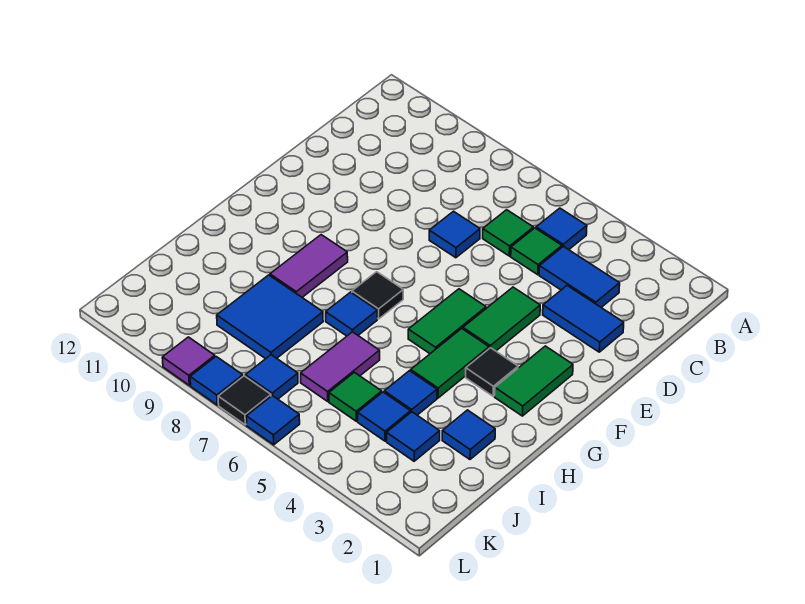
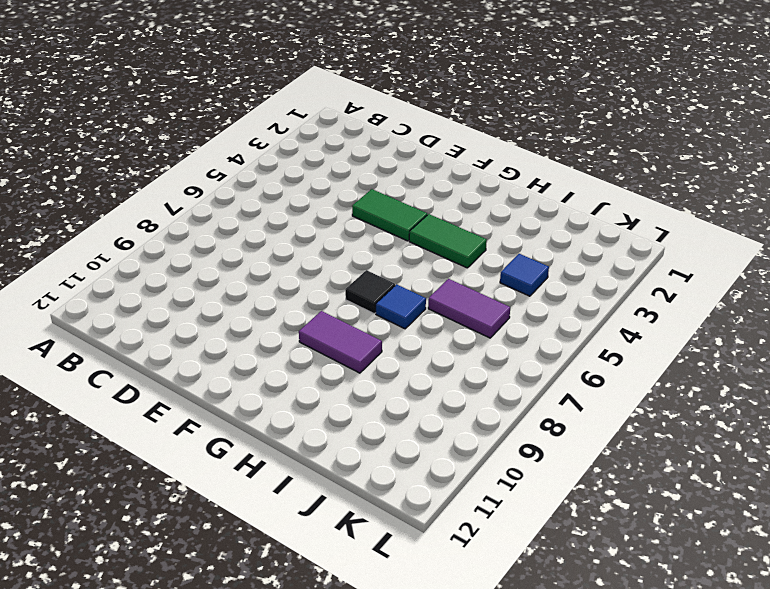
none -> blue 1x1 tile [536,208,587,250]
none -> blue 1x2 tile [539,247,620,307]
none -> green 1x1 tile [511,228,562,275]

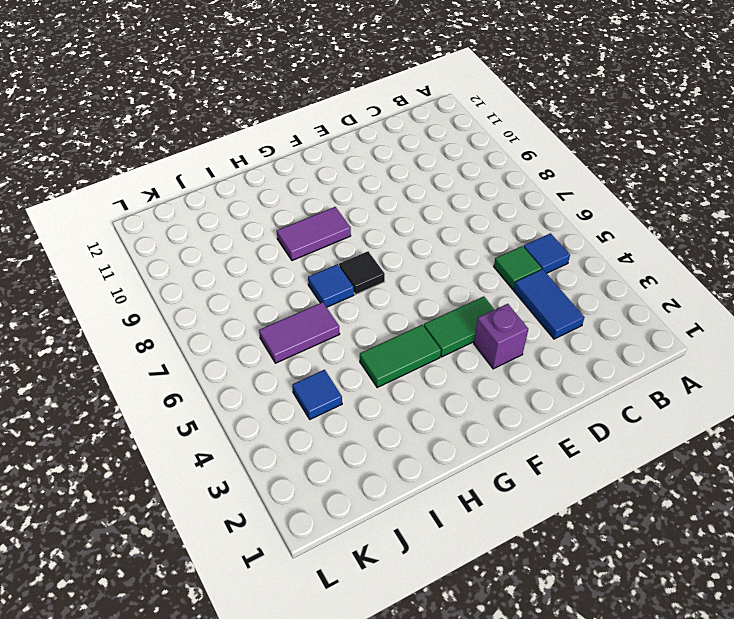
purple 1x1 brick [474,304,528,369] -> none
none -> green 1x1 tile [483,210,534,256]
none -> blue 1x2 tile [543,286,624,352]
none -> blue 1x1 tile [429,211,480,258]

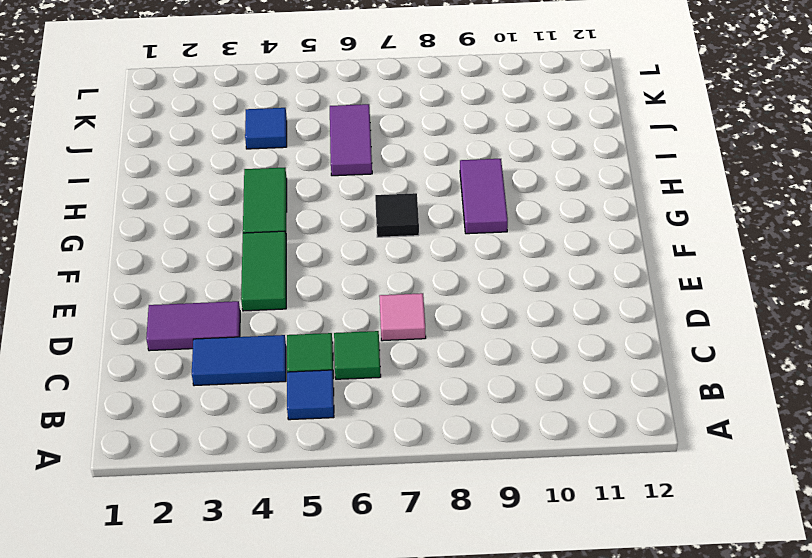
purple 1x2 tile [146,301,240,351] -> blue 1x2 tile [543,286,624,352]
pink 1x1 tile [379,293,426,341] -> blue 1x1 tile [429,211,480,258]
none -> green 1x2 tile [495,346,573,416]
none -> green 1x2 tile [408,289,486,354]
none -> black 1x1 tile [466,348,518,396]

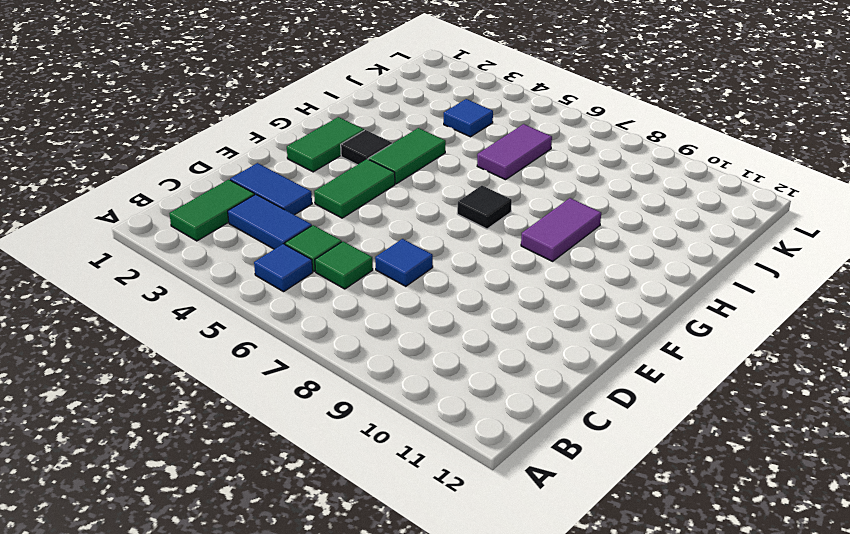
green 1x2 tile [169,180,255,241] -> green 1x2 tile moved to [408,289,486,354]
none -> blue 1x1 tile [326,292,377,336]
none -> blue 1x1 tile [442,410,495,459]
none -> blue 1x1 tile [384,371,437,415]

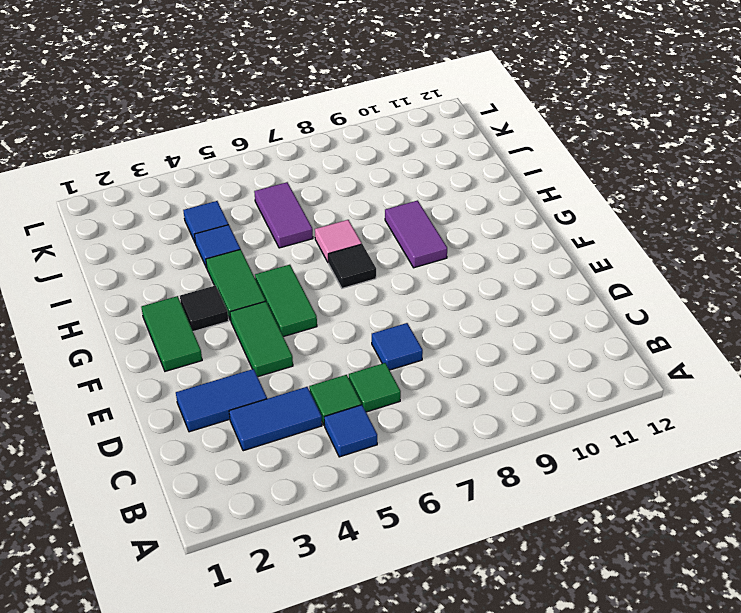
pink 1x1 tile [315,220,362,263] -> blue 1x1 tile [326,292,377,336]
none -> blue 1x1 tile [442,410,495,459]
none -> blue 2x2 tile [217,275,323,359]
none -> blue 1x1 tile [387,412,440,461]

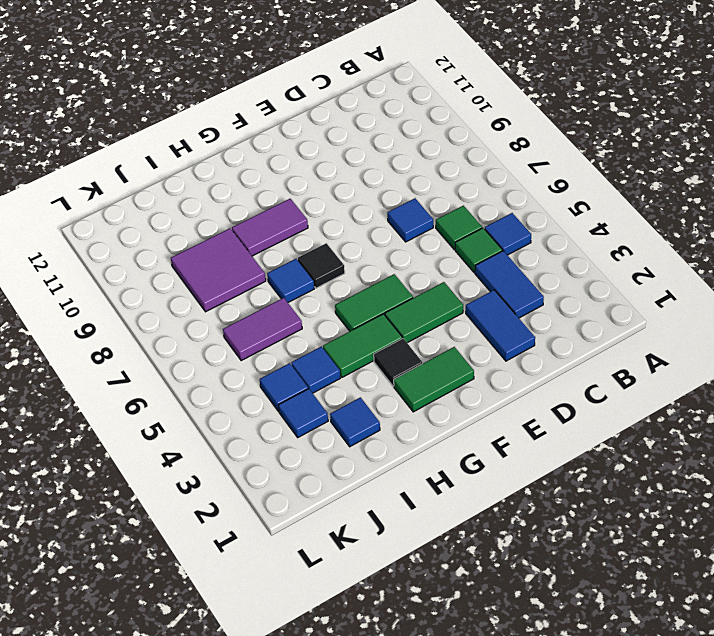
purple 2x2 tile [171,228,266,312] -> blue 2x2 tile [217,275,323,359]
none -> green 1x1 tile [329,372,382,421]
none -> blue 1x1 tile [245,355,298,399]
none -> blue 1x1 tile [246,396,300,445]

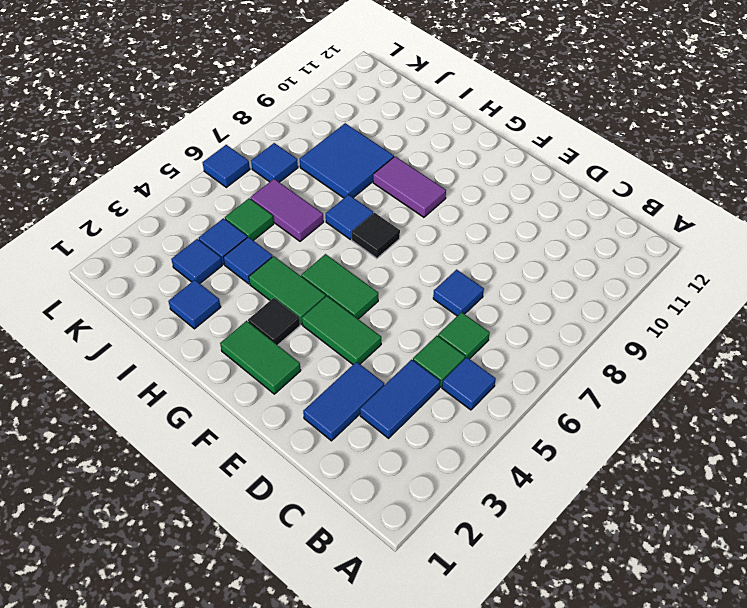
none -> black 1x1 tile [218,376,271,425]
none -> blue 1x1 tile [190,357,243,405]
none -> purple 1x1 tile [162,337,215,385]

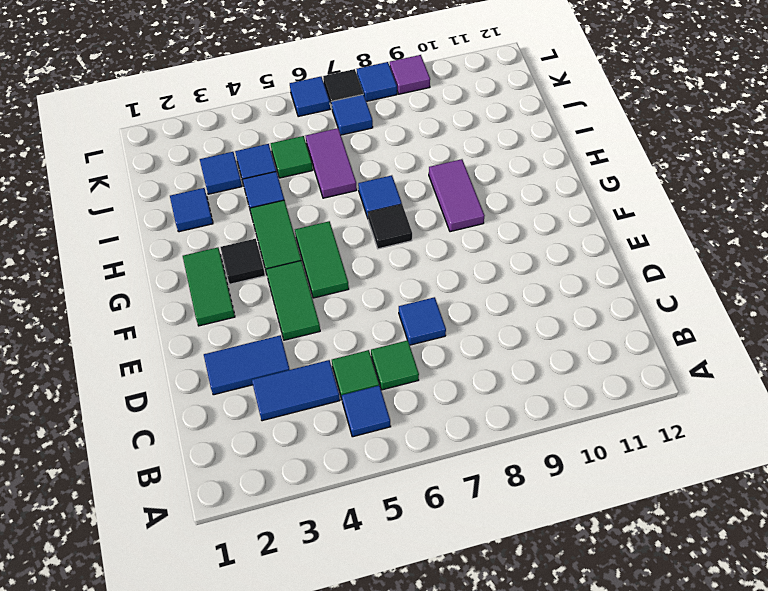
none -> blue 2x2 tile [217,275,323,359]

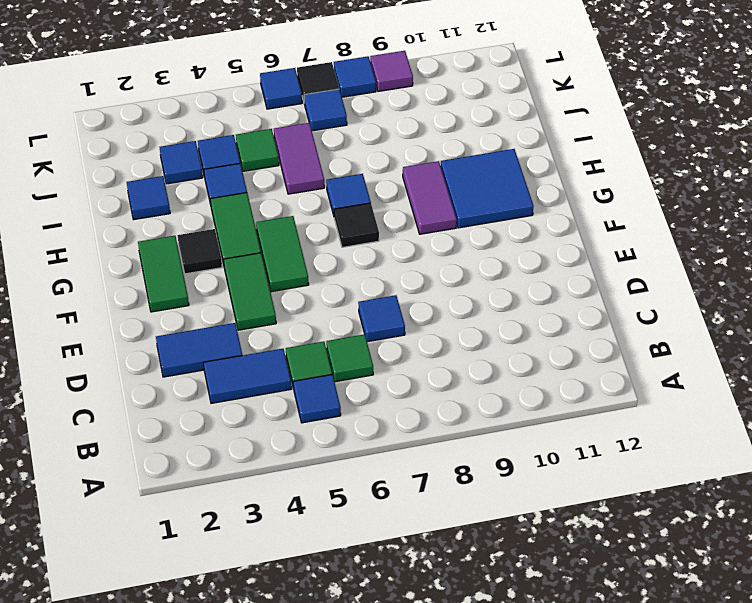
blue 2x2 tile [441,149,534,228] -> blue 2x2 tile moved to [217,275,323,359]

